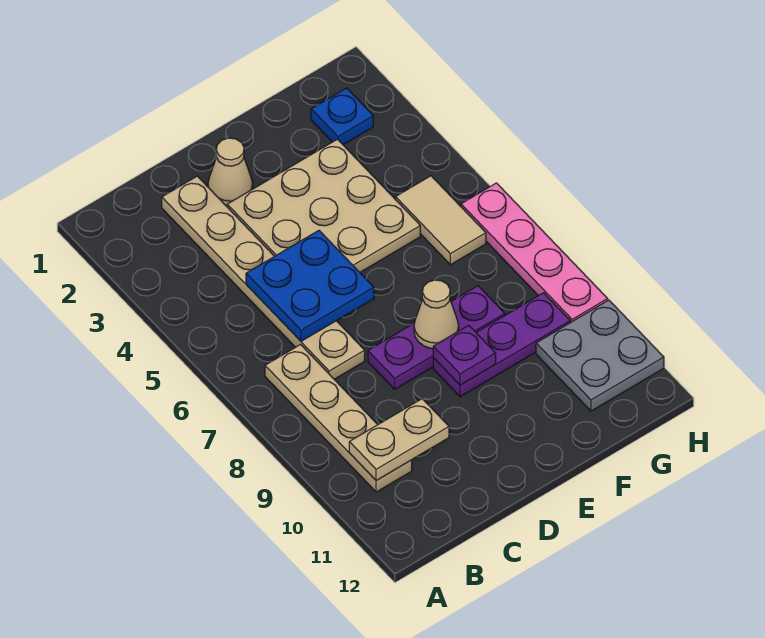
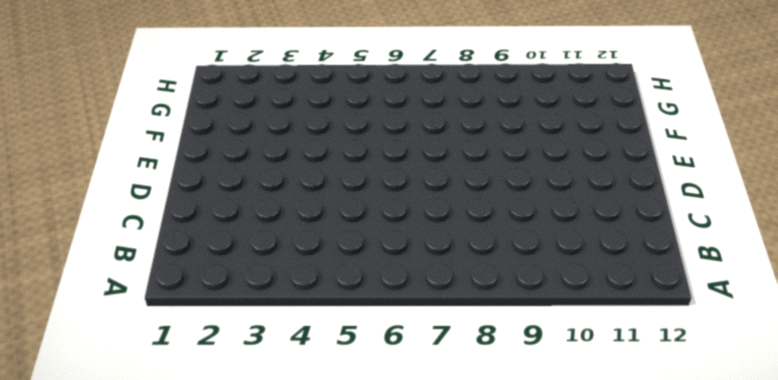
none -> tan 1x4 plate [265,345,412,492]
none -> tan 1x6 plate [162,176,365,379]
none -> tan 1x1 cone [208,138,253,206]

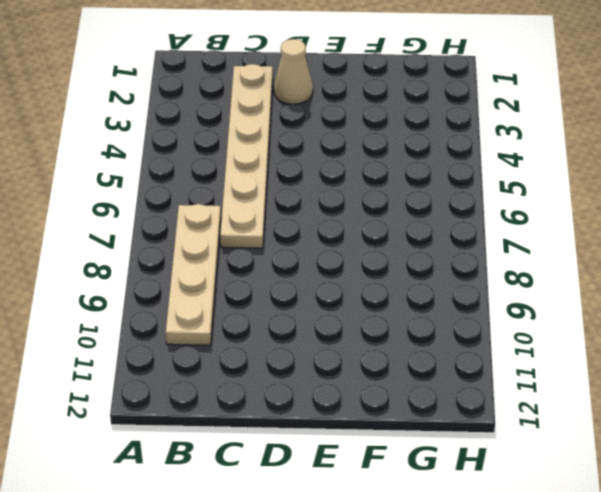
none -> tan 3x3 plate [227,139,420,272]
none -> purple 1x3 plate [368,286,505,389]
none -> purple 1x3 plate [433,293,570,397]

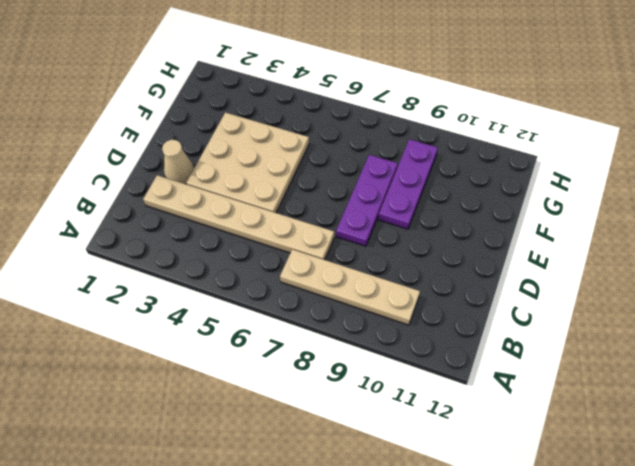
none -> blue 1x1 plate [311,88,373,145]
none -> tan 1x2 tile [396,176,486,265]
none -> grey 2x2 plate [536,300,664,411]

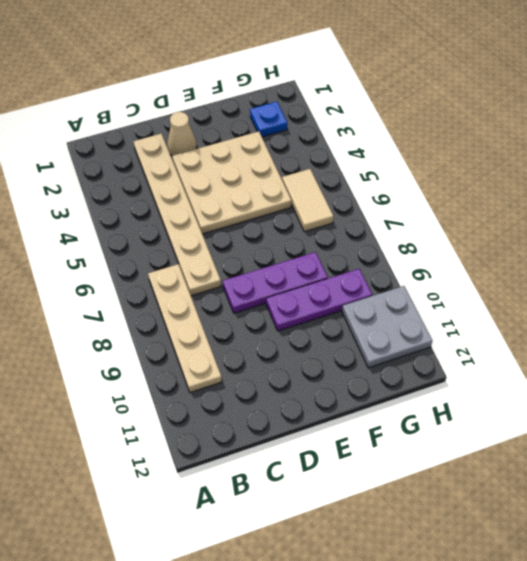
none -> pink 1x4 plate [461,183,608,323]
none -> tan 1x2 plate [349,399,449,480]
none -> blue 2x2 plate [246,230,374,341]

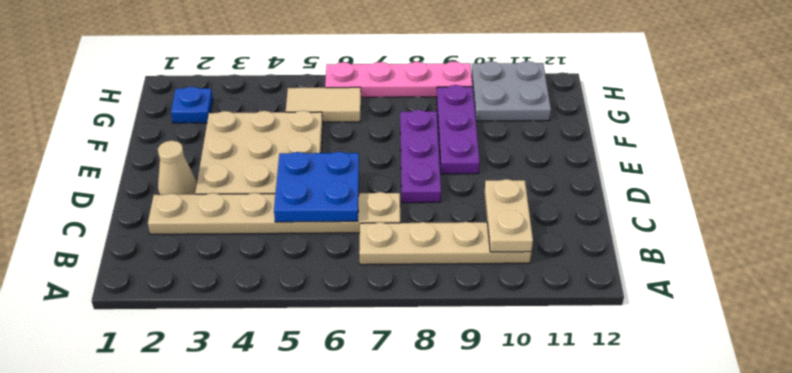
none -> tan 1x1 cone [414,280,459,349]
none -> purple 1x1 plate [433,325,496,385]

